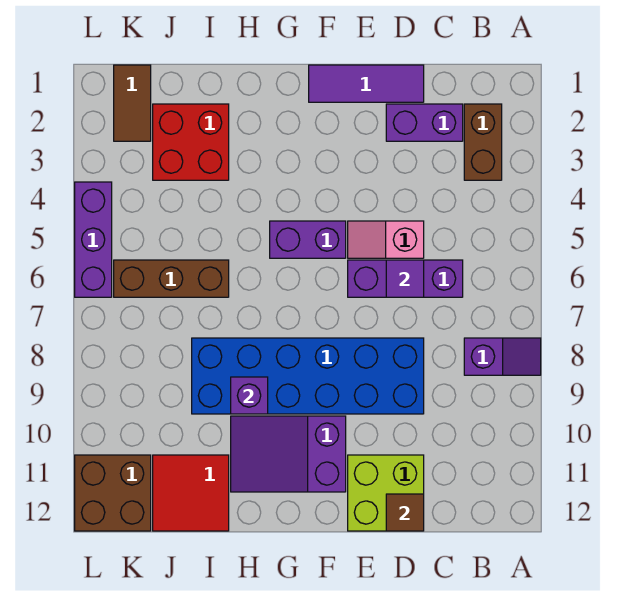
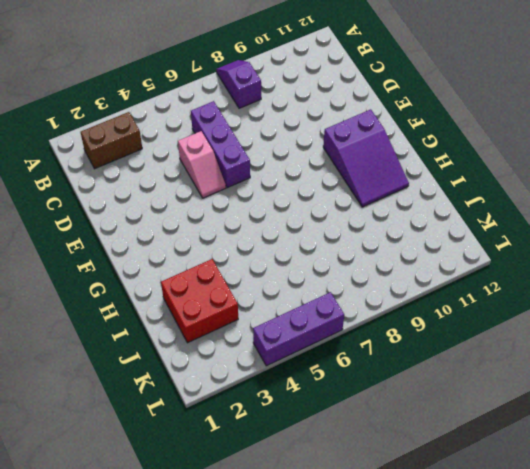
none -> purple 1x2 brick [386,104,463,141]
none -> purple 1x3 tile [309,65,424,102]
none -> blue 2x6 brick [192,338,424,414]

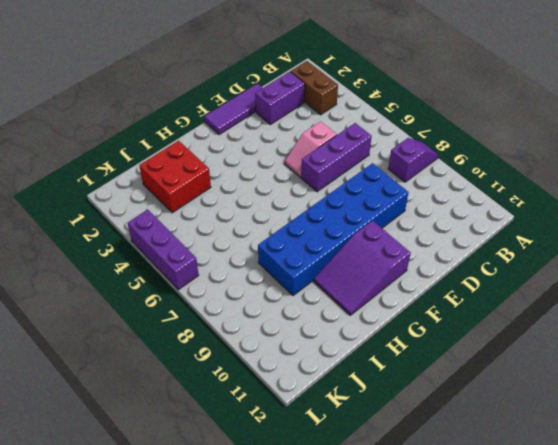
none -> lime 2x2 brick [348,455,424,531]
none -> purple 1x2 brick [270,221,346,258]
none -> brown 1x3 brick [114,260,229,297]

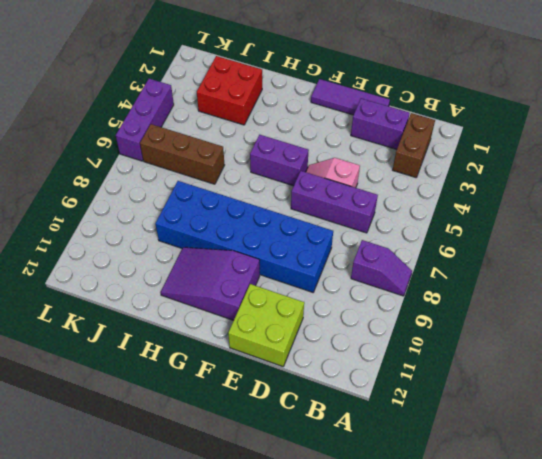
none -> red 2x2 tile [153,455,229,531]
none -> brown 1x2 tile [114,65,151,141]
none -> brown 2x2 brick [75,455,151,531]

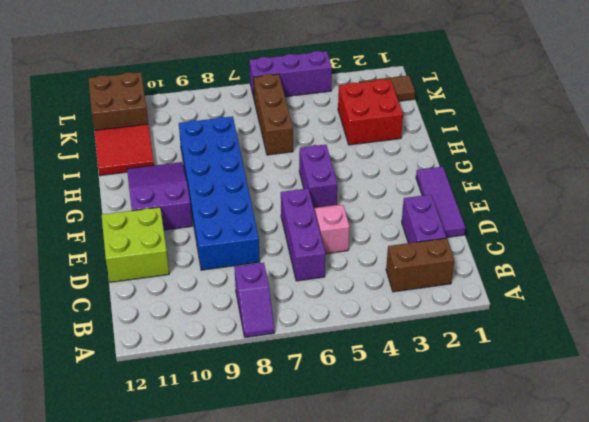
none -> purple 1x1 tile [386,260,424,297]
none -> brown 1x1 tile [386,494,424,531]
none -> purple 1x1 brick [231,377,268,414]

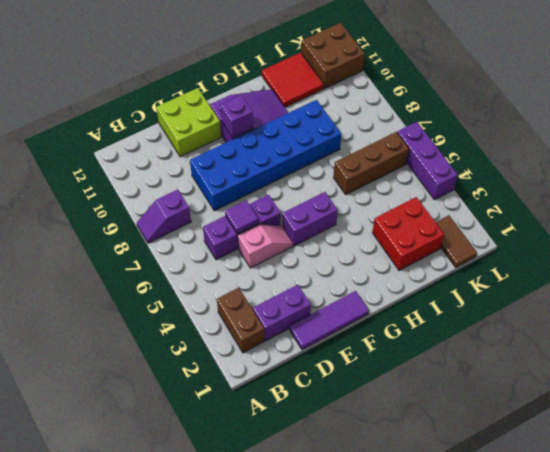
purple 1x1 brick [220,95,253,138] -> purple 1x1 brick moved to [231,377,268,414]
none -> brown 1x1 tile [386,494,424,531]

